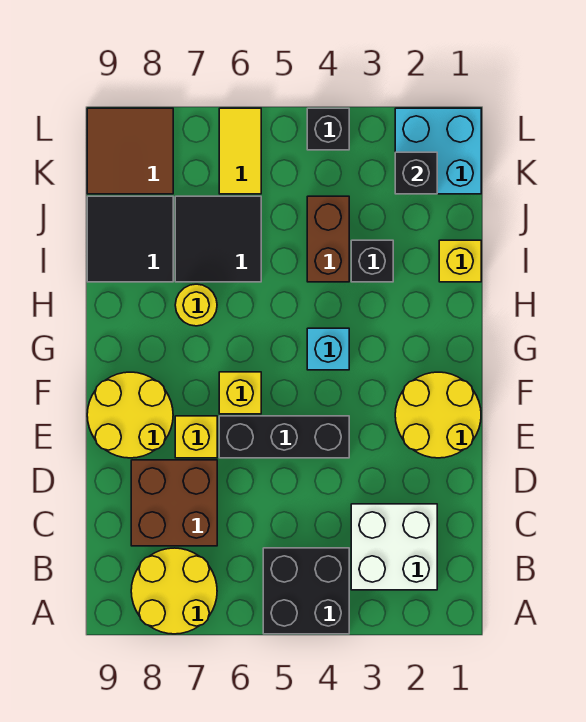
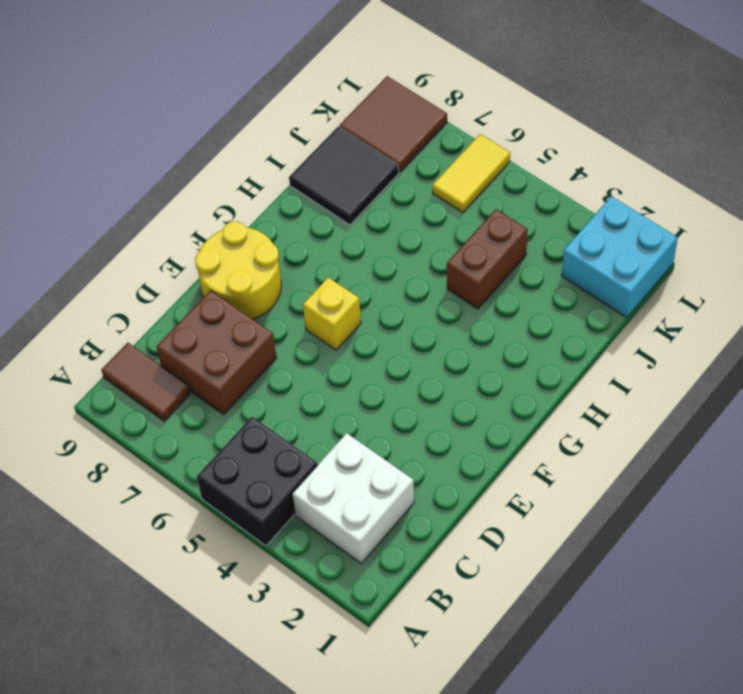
brown 1x2 tile [101,343,191,421] -> yellow 2x2 round brick [131,548,217,634]
none -> yellow 2x2 round brick [395,372,481,458]
none -> black 1x3 brick [219,416,349,458]
none -> yellow 1x1 brick [175,416,217,458]

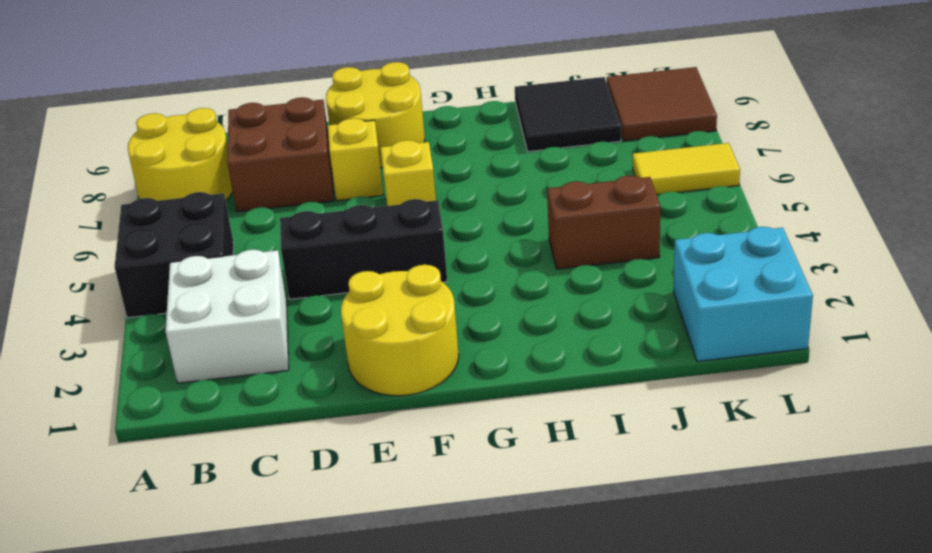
black 1x3 brick [280,199,447,299] -> black 1x3 brick turned to [219,416,349,458]
none -> cyan 1x1 brick [307,328,349,370]
none -> yellow 1x1 round brick [175,284,217,326]
none -> yellow 1x1 brick [439,240,481,282]

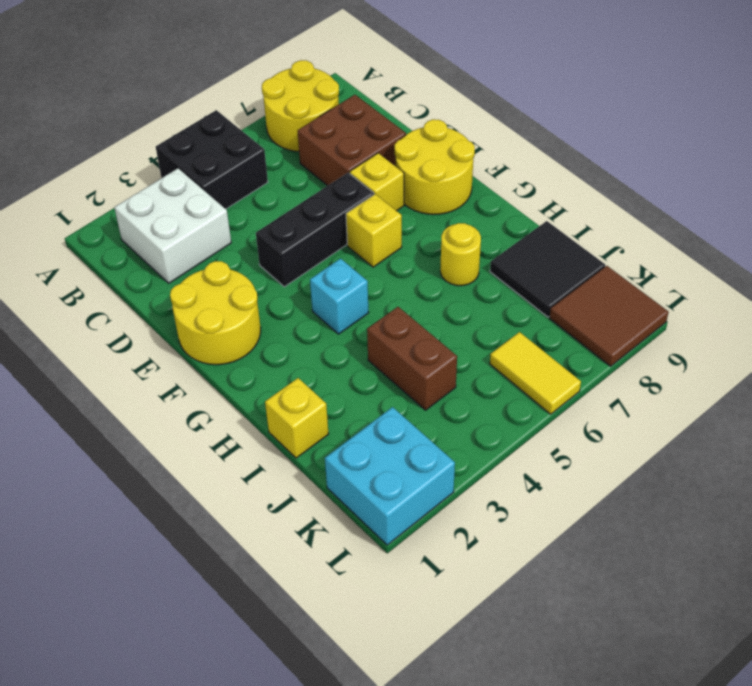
none -> black 1x1 brick [351,240,393,282]
none -> black 2x2 tile [175,196,261,282]
none -> black 1x1 brick [307,108,349,150]

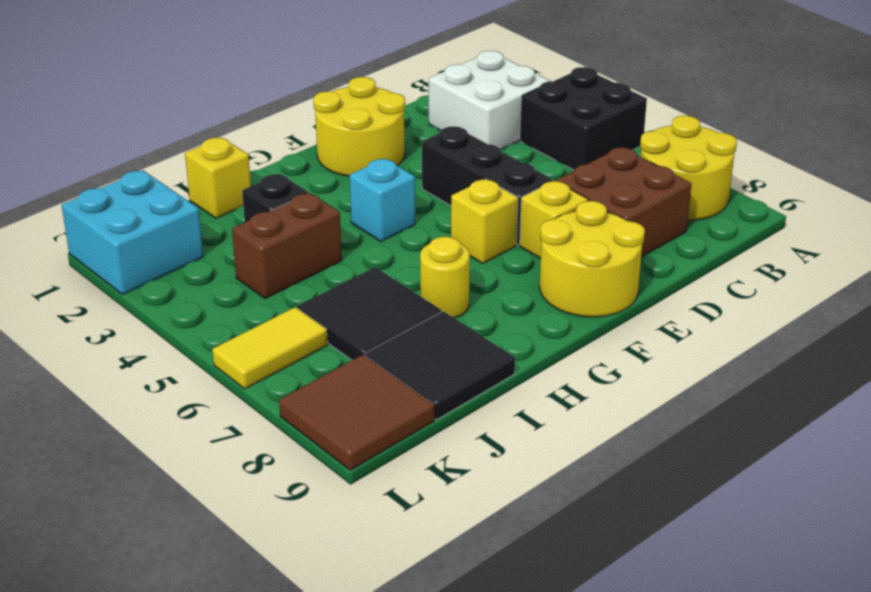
none -> black 1x1 brick [307,108,349,150]
none -> black 1x1 brick [395,152,437,194]

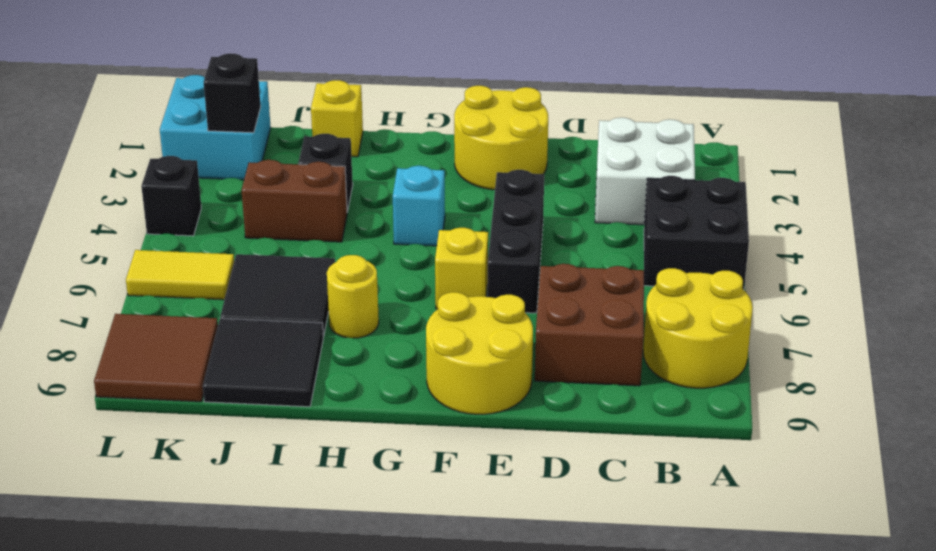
none -> yellow 1x1 brick [175,416,217,458]

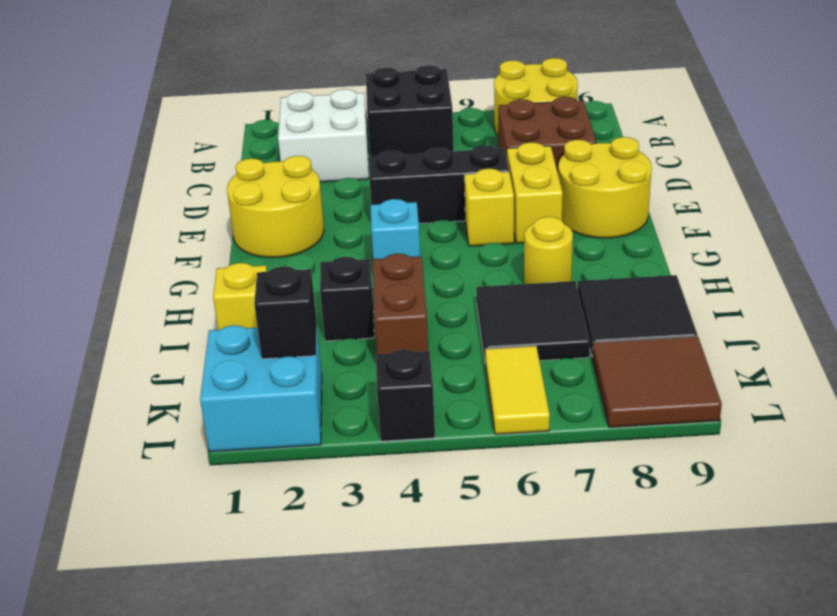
yellow 1x2 brick [507,142,563,243] -> yellow 1x1 brick [175,416,217,458]

